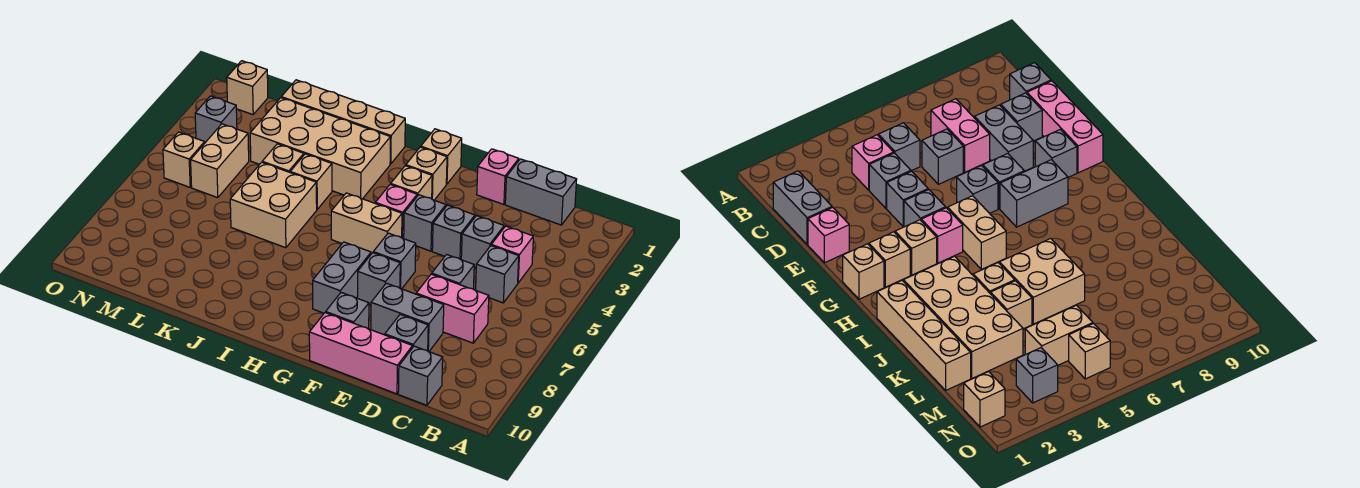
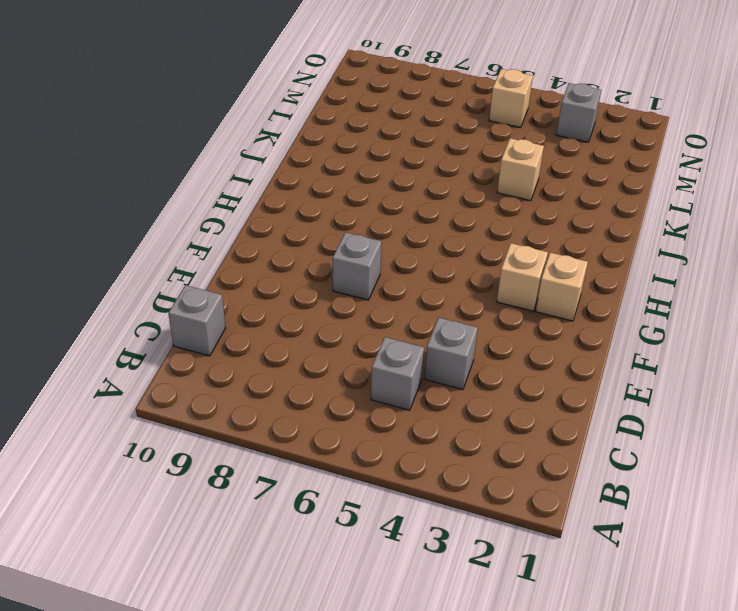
none -> grey 1x2 brick [505,159,577,225]
none -> pink 1x1 brick [491,226,533,283]
none -> pink 1x2 brick [416,274,489,343]
none -> grey 1x1 brick [432,255,474,289]

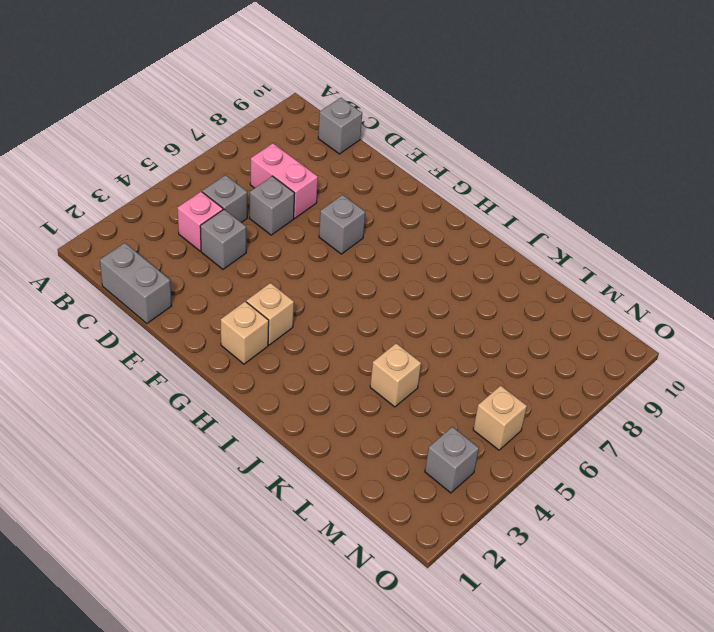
none -> grey 1x2 brick [371,283,444,352]
none -> grey 1x1 brick [385,315,428,351]
none -> pink 1x3 brick [309,313,413,394]
none -> pink 1x1 brick [477,149,519,204]

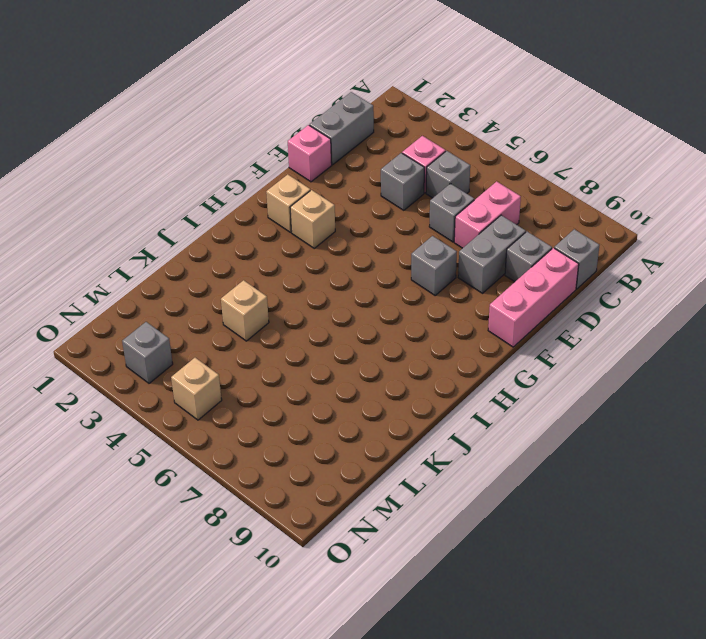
none -> grey 1x1 brick [432,205,475,259]
none -> grey 1x1 brick [404,195,446,251]
none -> grey 1x1 brick [373,233,416,289]
none -> grey 1x1 brick [326,292,369,329]

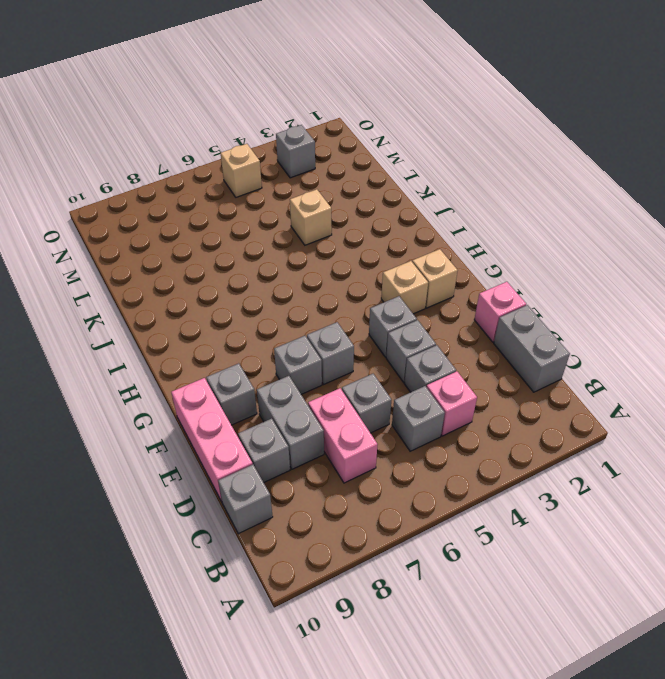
none -> tan 1x1 brick [421,129,462,184]
none -> pink 1x1 brick [375,184,417,239]
none -> tan 1x2 brick [331,193,402,254]
none -> grey 1x2 brick [313,242,371,313]

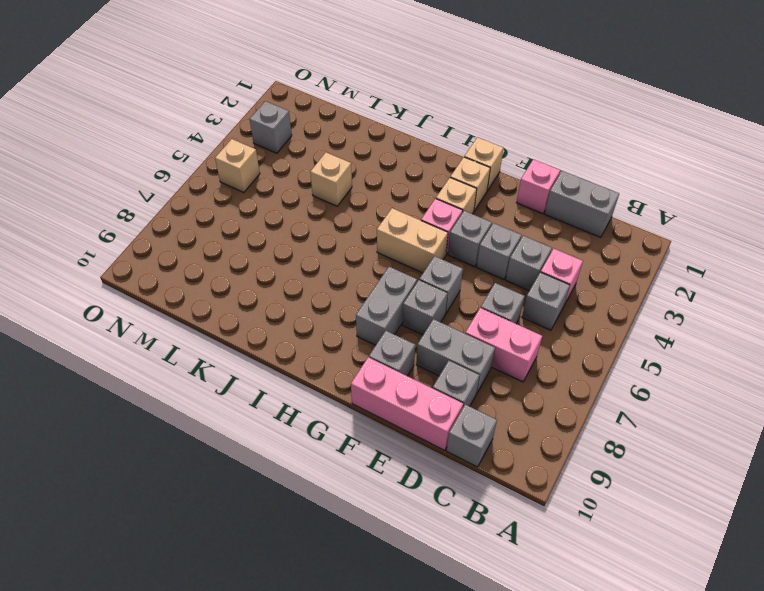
none -> tan 1x4 brick [281,80,405,164]
none -> tan 2x4 brick [250,98,390,199]
none -> tan 1x1 brick [290,154,332,209]
none -> tan 2x2 brick [230,162,317,248]

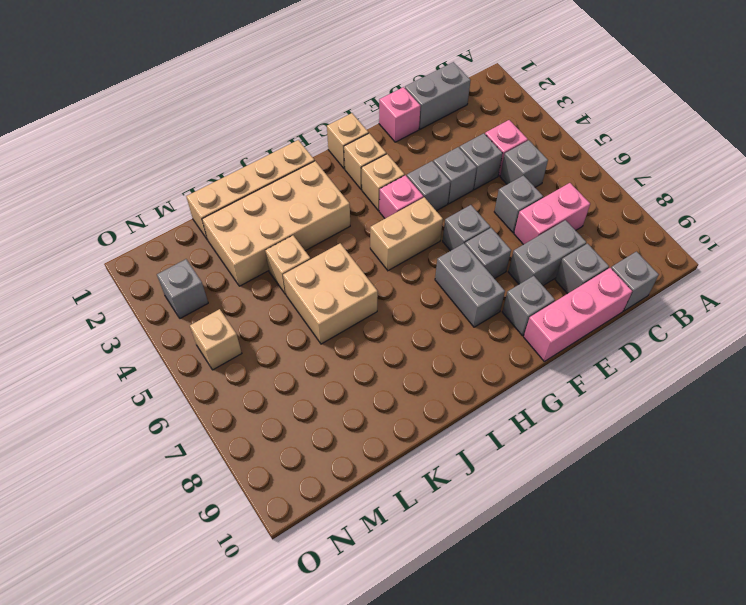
none -> tan 1x1 brick [290,154,332,209]
none -> tan 1x2 brick [191,124,249,198]
none -> tan 1x1 brick [227,61,268,115]

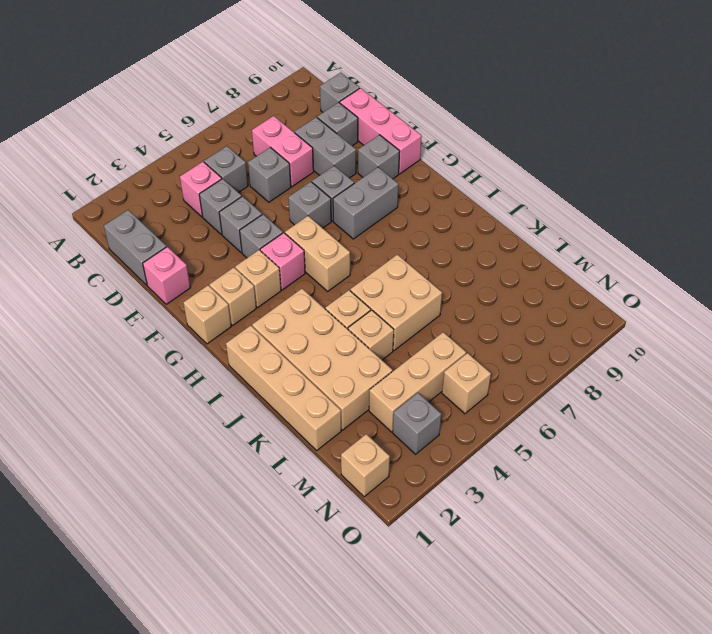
tan 1x3 brick [369,332,466,432] -> tan 1x2 brick [191,124,249,198]

